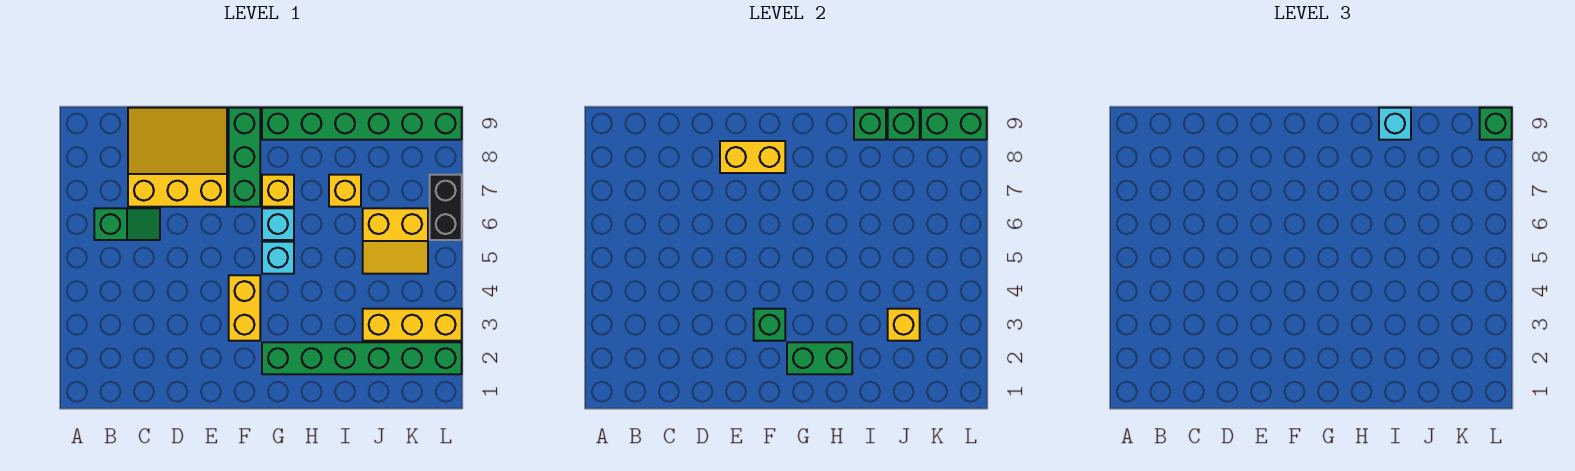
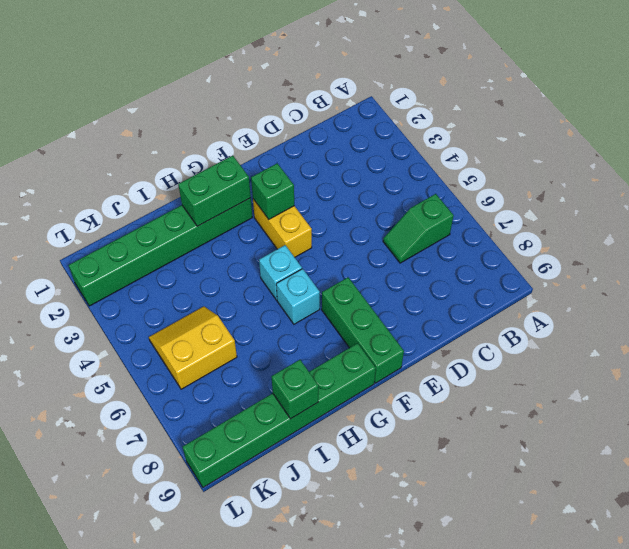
none -> yellow 3x3 slope [128,108,227,207]
none -> yellow 1x1 brick [262,175,294,207]
none -> yellow 1x1 brick [329,175,361,207]

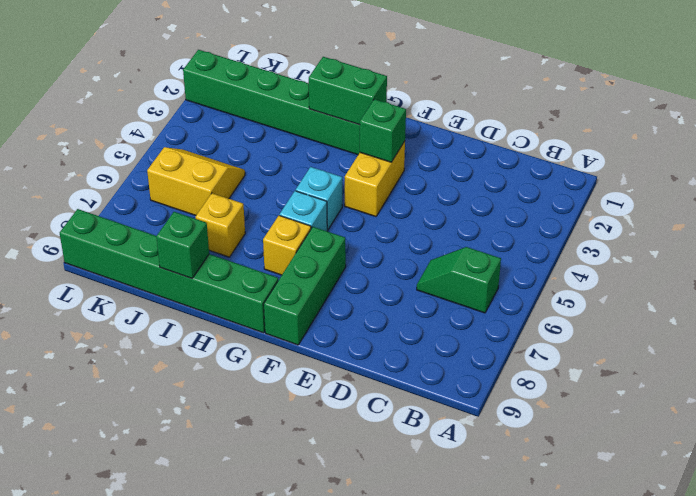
none -> yellow 3x3 slope [128,108,227,207]
none -> yellow 1x3 brick [363,309,462,341]
none -> black 1x2 brick [430,175,462,240]

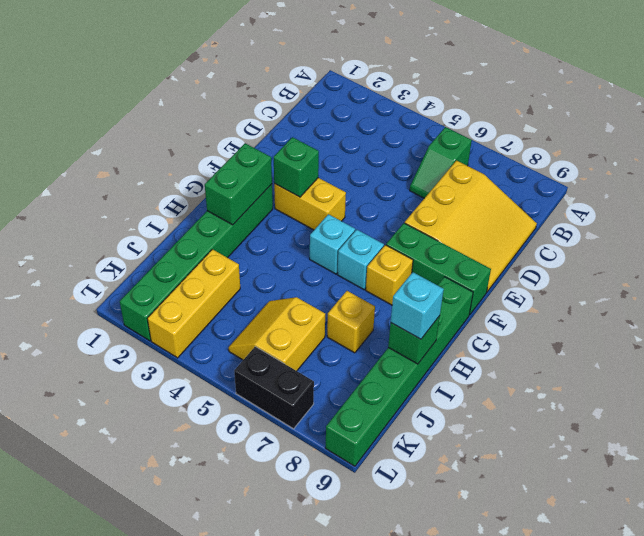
none -> yellow 1x2 brick [720,141,785,173]
none -> yellow 1x1 brick [888,309,920,341]
none -> green 1x1 brick [888,108,920,140]

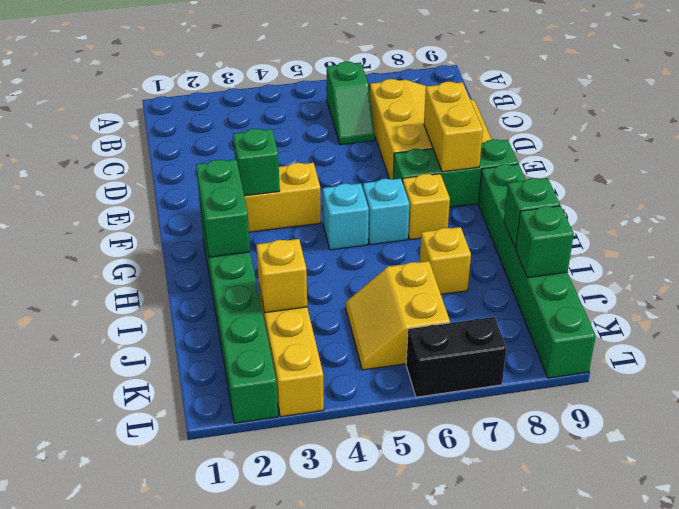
none -> green 1x2 brick [921,108,987,140]
none -> cyan 1x1 brick [1379,108,1411,140]
none -> green 1x1 brick [1480,108,1512,140]

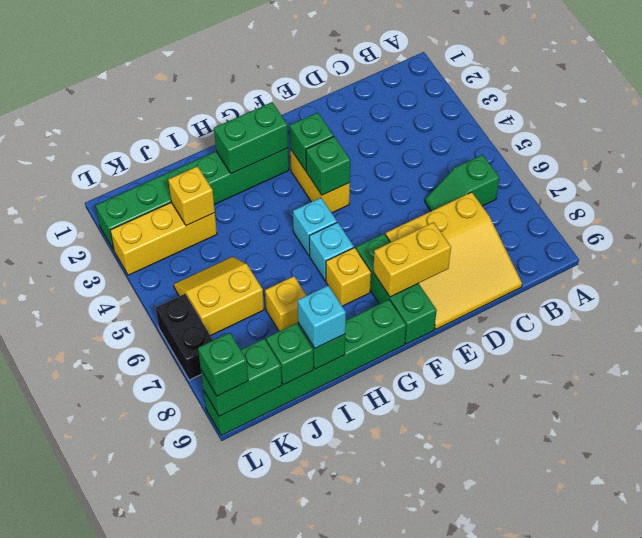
green 1x1 brick [306,136,350,195] -> none

